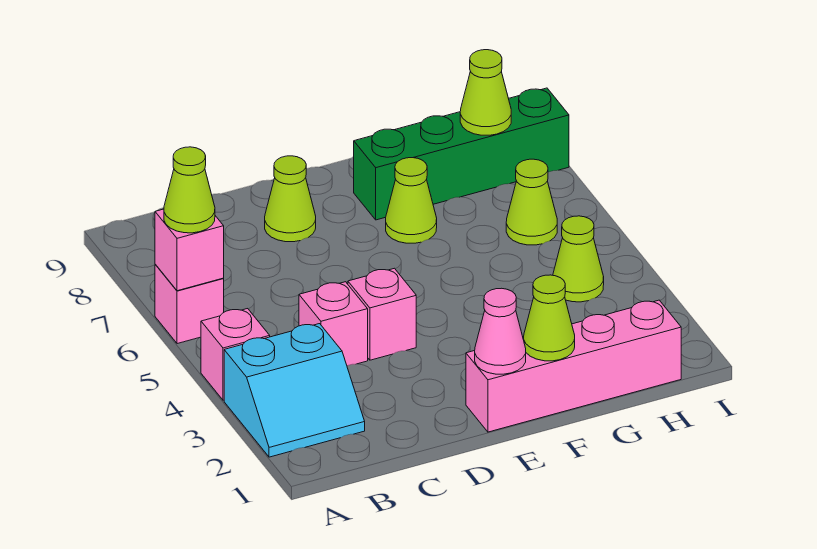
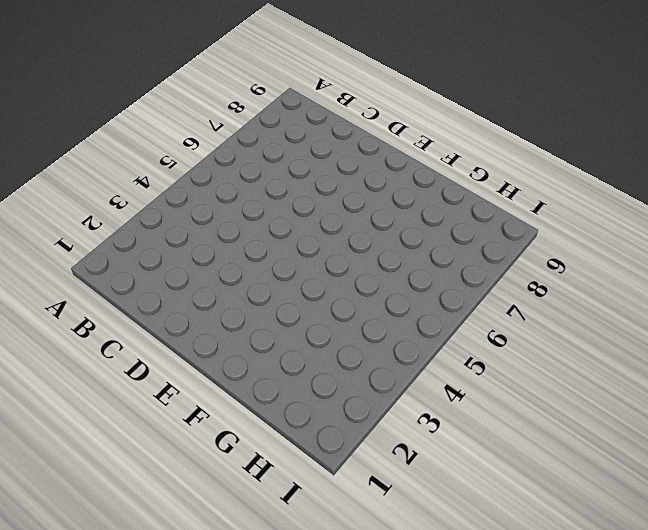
none -> cyan 2x2 slope [224,324,365,457]
none -> pink 1x1 brick [201,309,270,400]
none -> pink 1x1 brick [155,265,224,344]

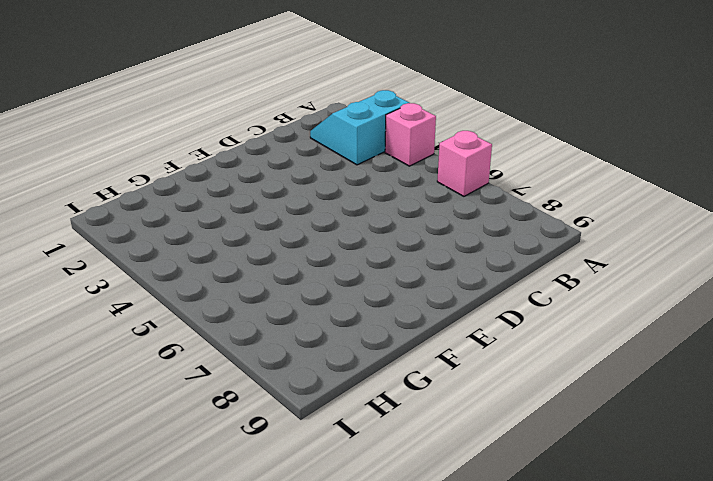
none -> pink 1x1 brick [299,282,368,366]
none -> pink 1x1 brick [348,268,416,360]
none -> lime 1x1 cone [265,156,316,242]

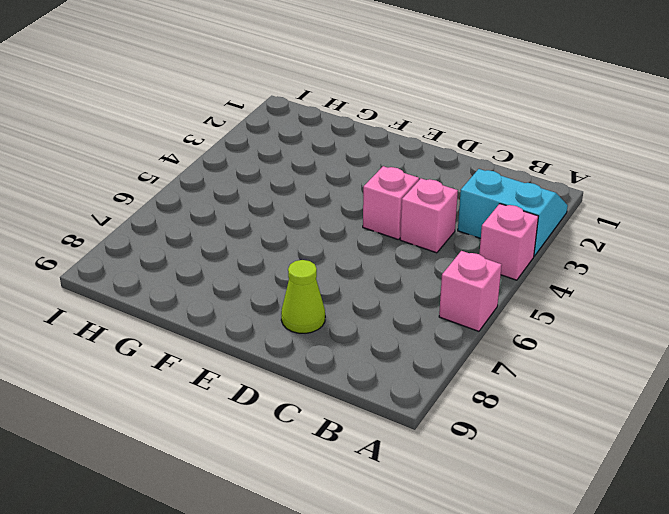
none -> pink 1x4 brick [466,300,681,432]
none -> lime 1x1 cone [386,158,437,243]
none -> green 1x4 brick [354,88,569,220]

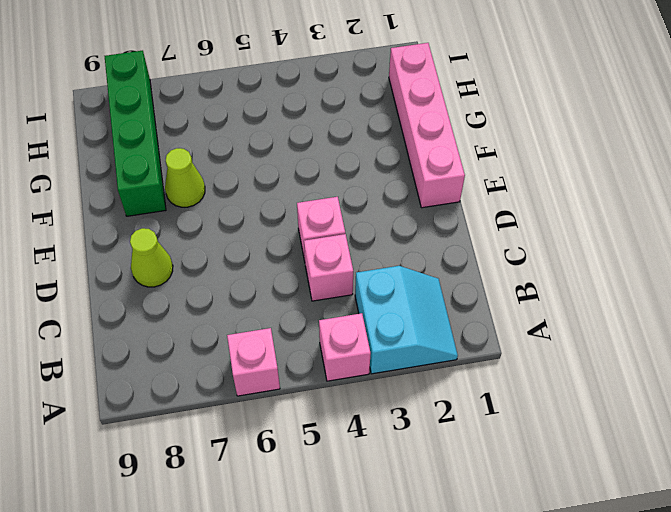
none -> lime 1x1 cone [553,216,604,302]
none -> lime 1x1 cone [506,159,557,245]
none -> pink 1x1 brick [155,209,224,291]

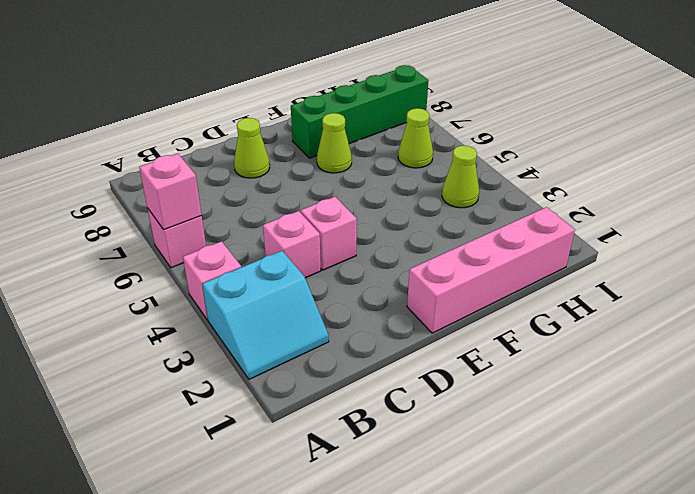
none -> pink 1x1 cone [475,288,526,374]
none -> lime 1x1 cone [524,275,575,361]
none -> lime 1x1 cone [460,50,511,135]

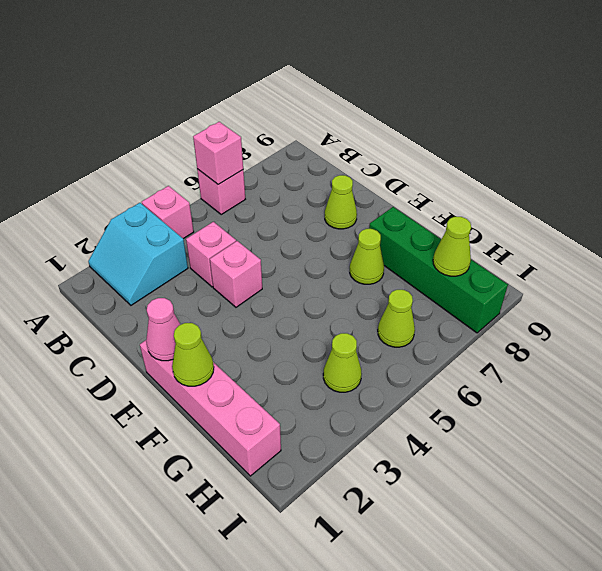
none -> lime 1x1 cone [164,147,215,233]

